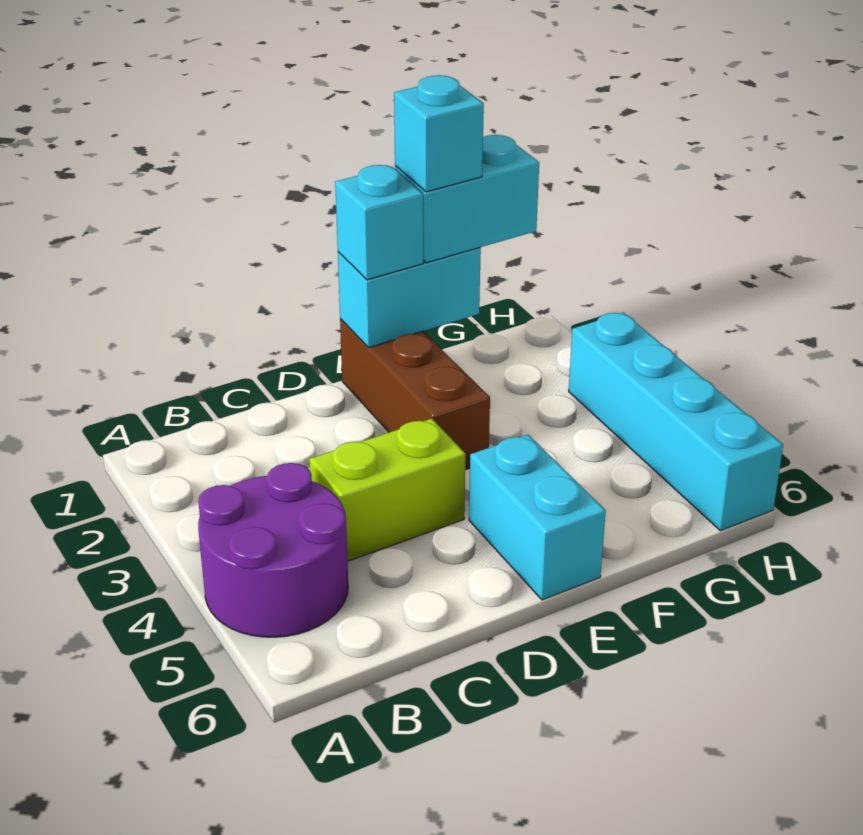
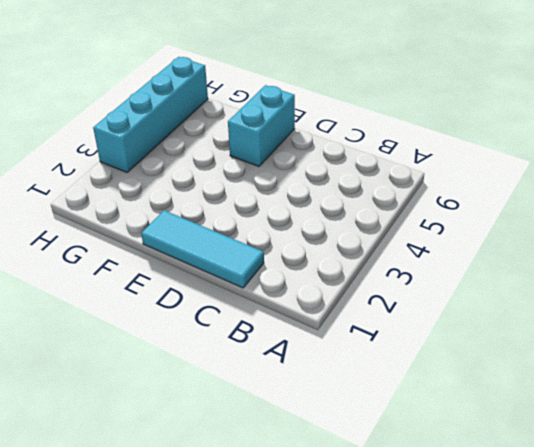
cyan 1x3 tile [141,210,264,288] -> brown 1x3 brick [340,319,490,470]
none -> purple 2x2 round brick [198,463,348,637]
none -> lime 1x2 brick [309,419,465,561]

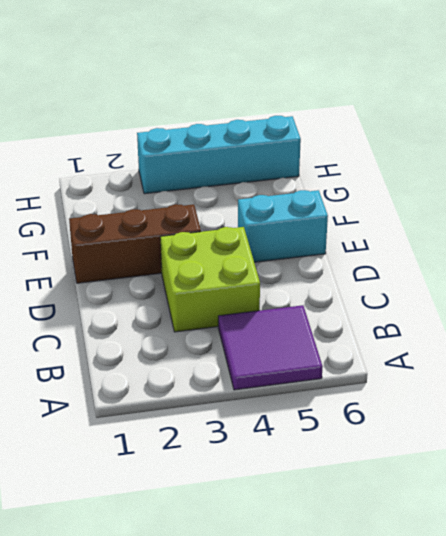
purple 2x2 tile [218,305,323,390] -> purple 2x2 round brick [198,463,348,637]
lime 2x2 brick [160,227,260,332] -> lime 1x2 brick [309,419,465,561]
none -> cyan 1x2 brick [338,248,481,348]
none -> cyan 1x1 brick [335,165,423,280]

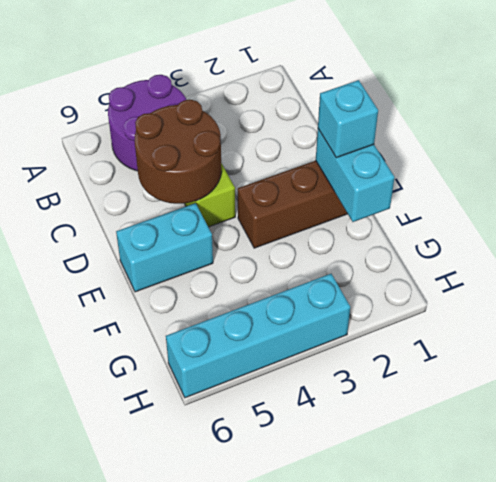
brown 2x2 round brick [135,100,222,204] -> none
none -> cyan 1x2 brick [395,135,539,263]
none -> cyan 1x1 brick [394,75,484,192]

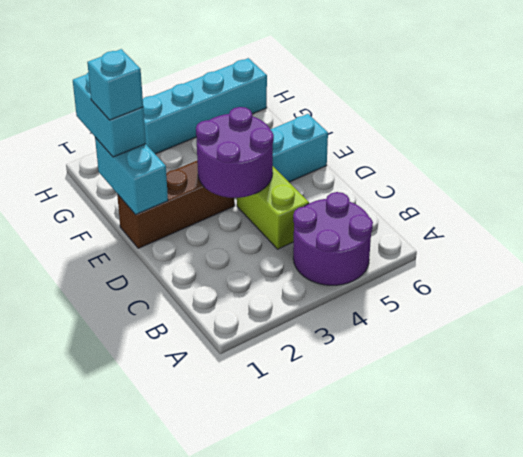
purple 2x2 round brick [196,107,274,198] -> none
none -> cyan 1x1 brick [335,165,423,280]

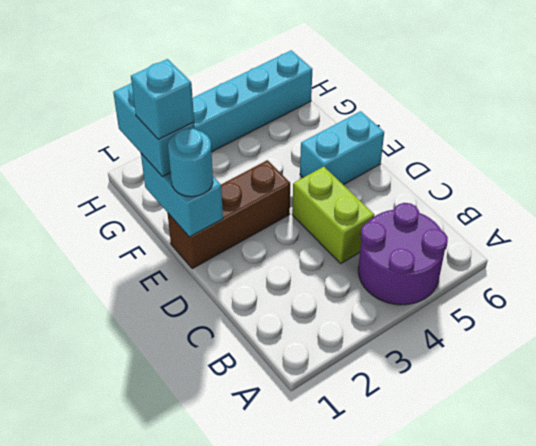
cyan 1x1 round brick [168,128,213,197] -> cyan 1x1 brick [335,165,423,280]

